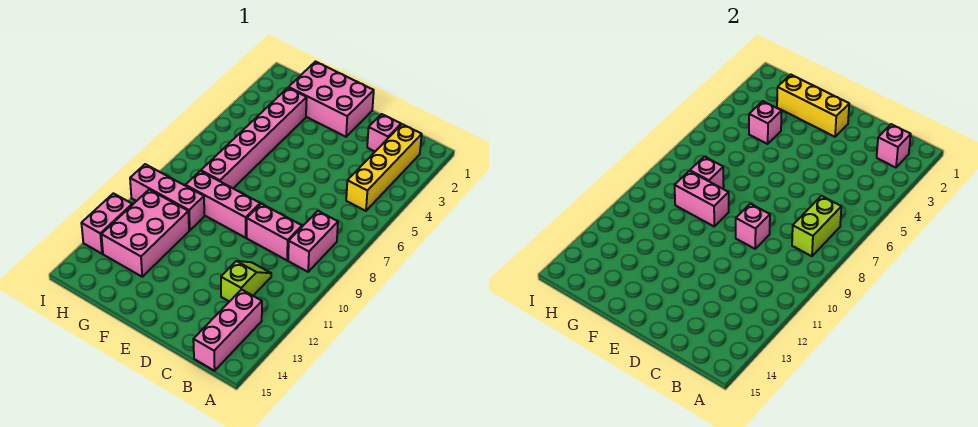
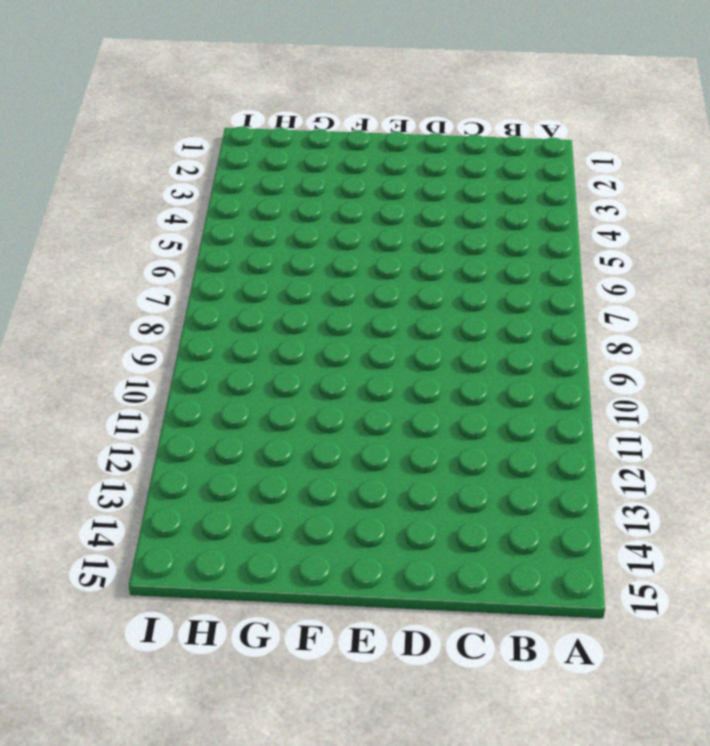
none -> yellow 1x4 brick [346,124,422,211]
none -> pink 1x2 brick [288,211,338,272]
none -> pink 1x3 brick [193,289,262,371]

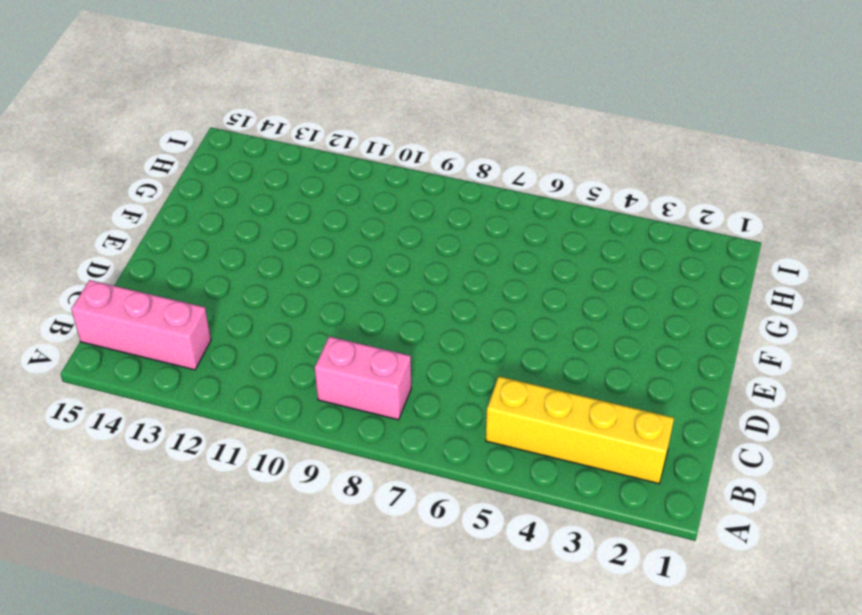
none -> pink 1x1 brick [367,114,401,151]
none -> pink 1x2 brick [247,204,302,260]
none -> lime 1x2 slope [221,261,271,302]

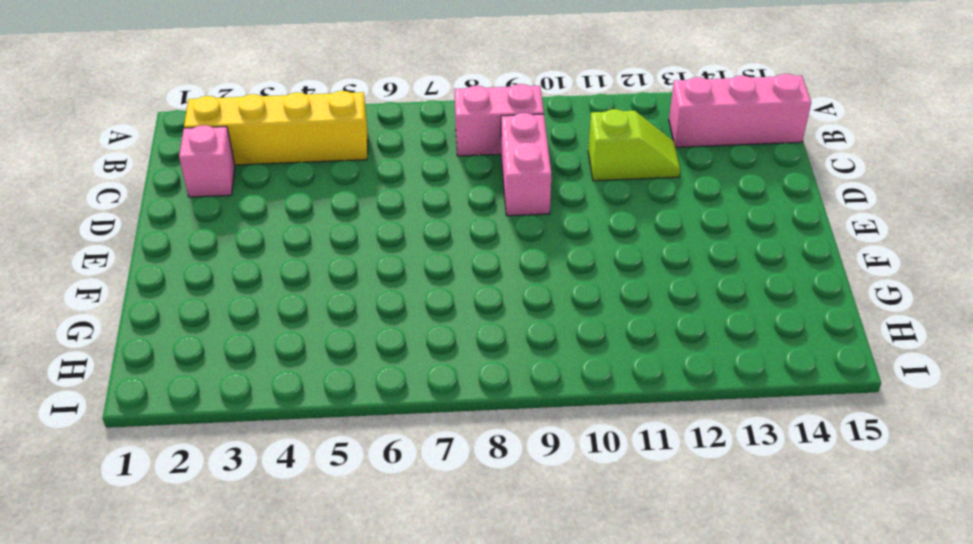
lime 1x2 slope [588,109,680,181] -> lime 1x2 slope turned to [221,261,271,302]
none -> pink 2x3 brick [289,62,374,137]
none -> pink 1x3 brick [186,171,260,238]
none -> pink 1x6 brick [201,88,307,188]

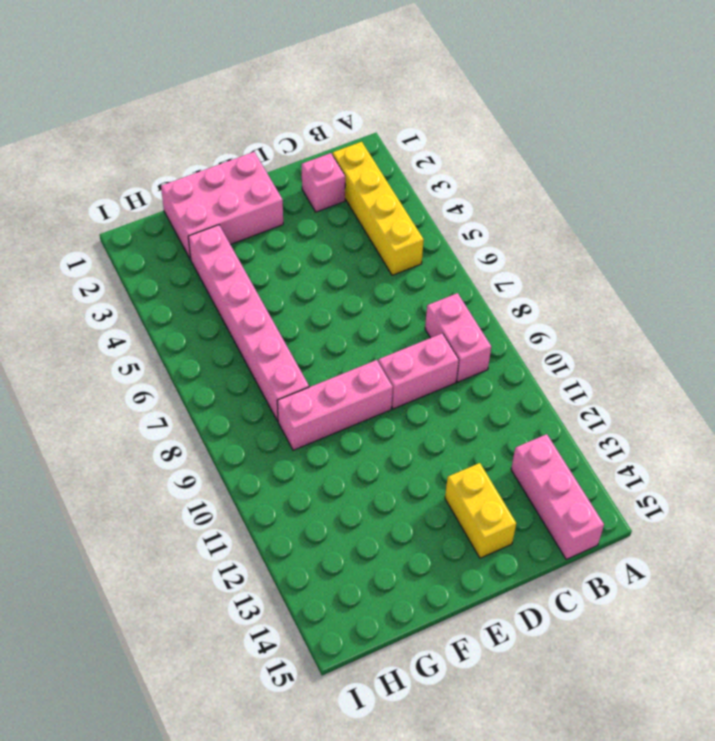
yellow 1x2 brick [445,463,516,558] -> none
none -> lime 1x2 slope [221,261,271,302]
none -> pink 1x3 brick [130,164,204,230]
none -> pink 2x3 brick [101,190,189,277]

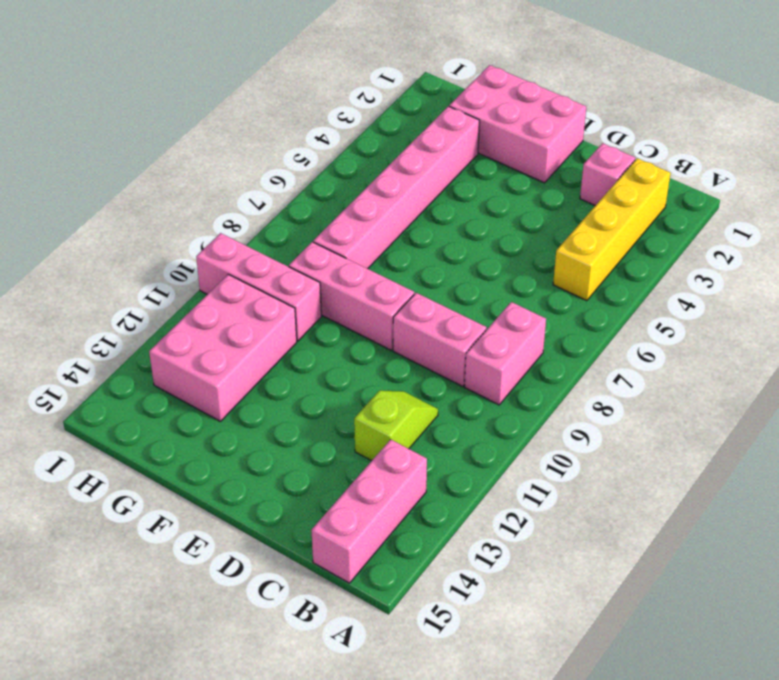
none -> pink 1x2 brick [81,193,132,254]
none -> pink 1x1 brick [877,124,911,168]
none -> lime 1x2 brick [792,196,841,256]

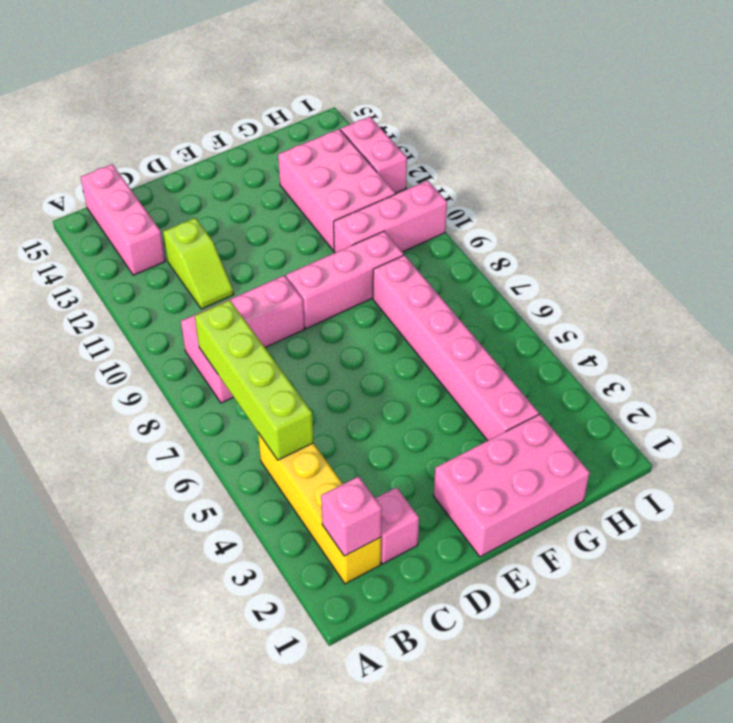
lime 1x4 brick [195,300,313,460] -> lime 1x2 brick [792,196,841,256]
none -> pink 1x1 brick [736,204,770,249]
none -> yellow 1x3 brick [777,75,849,137]
none -> pink 1x2 brick [675,171,729,226]

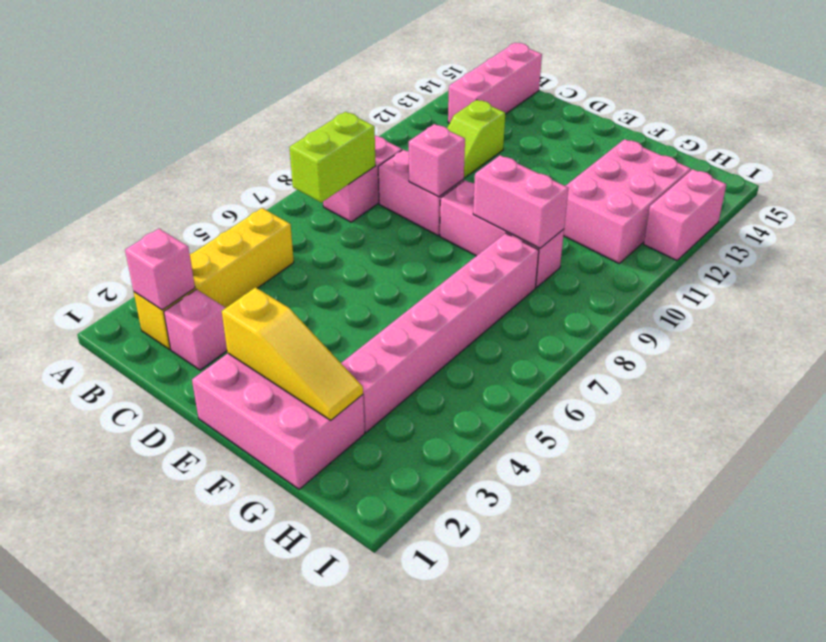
yellow 1x3 slope [222,287,363,420] -> yellow 1x3 brick [777,75,849,137]
none -> pink 1x3 brick [130,164,204,230]
none -> pink 1x1 brick [749,101,782,144]
none -> pink 1x1 brick [690,157,724,188]

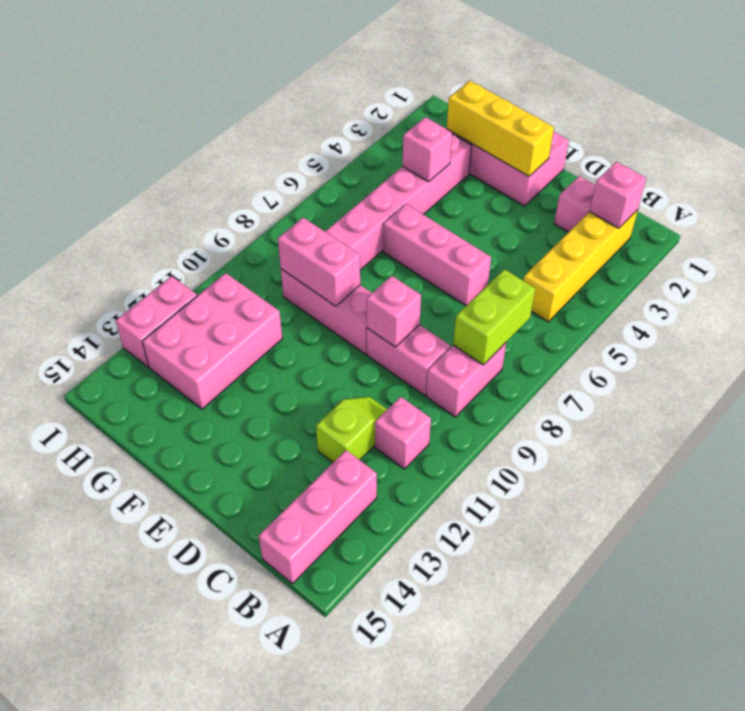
pink 1x1 brick [375,397,431,469] -> pink 1x1 brick moved to [690,157,724,188]
pink 1x3 brick [383,204,491,306] -> pink 1x3 brick moved to [130,164,204,230]

